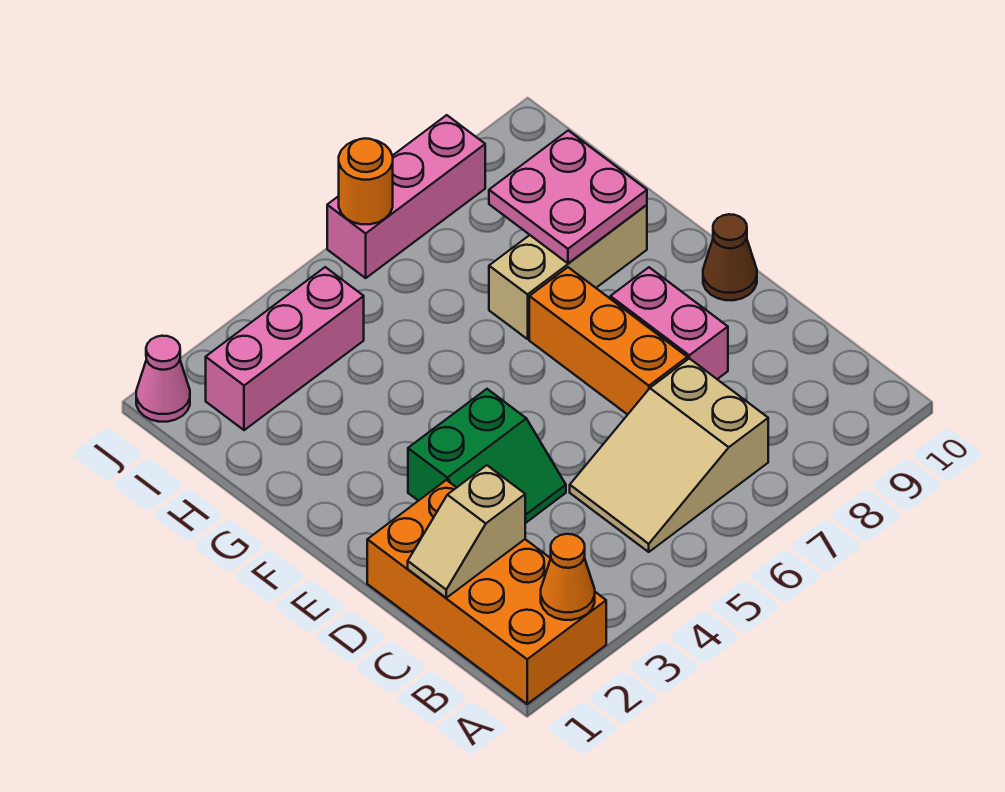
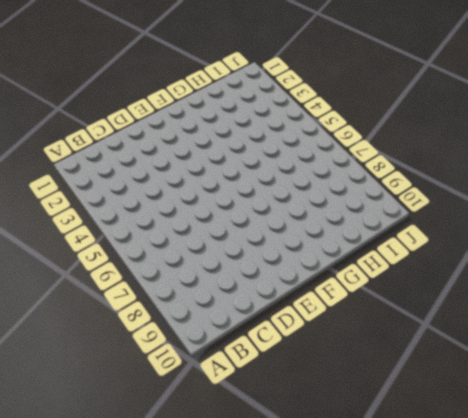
none -> orange 2x4 brick [367,480,606,704]
none -> tan 2x3 slope [570,358,768,552]
none -> green 2x2 slope [408,389,566,523]

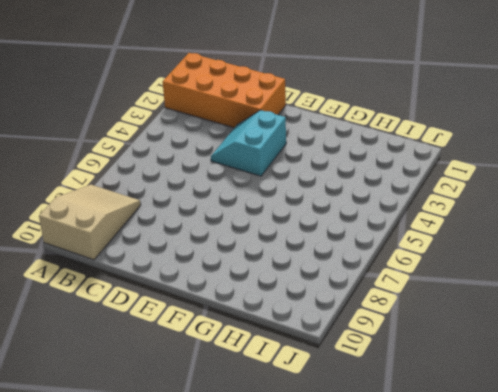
tan 2x3 slope [39,185,141,260] -> tan 2x3 slope moved to [570,358,768,552]
cyan 2x2 slope [211,110,286,176] -> green 2x2 slope [408,389,566,523]
none -> orange 1x3 brick [529,267,687,415]
none -> pink 1x2 brick [610,267,728,379]
none -> brown 1x1 cone [703,214,757,300]

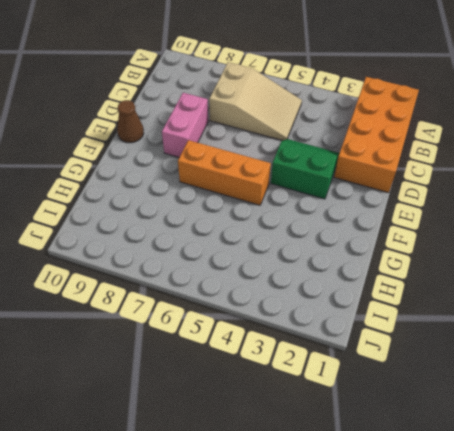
orange 1x3 brick [178,140,271,205] -> orange 1x3 brick turned to [529,267,687,415]
none -> tan 1x3 brick [489,205,647,339]
none -> pink 1x3 brick [206,267,364,430]
none -> pink 1x1 cone [136,336,190,422]

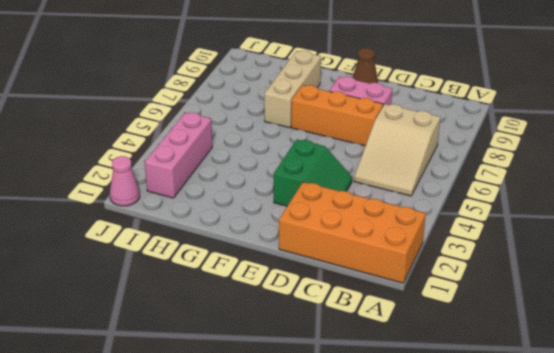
none -> pink 1x3 brick [327,115,485,278]
none -> orange 1x1 cone [541,534,595,620]
none -> tan 1x2 slope [408,465,525,598]

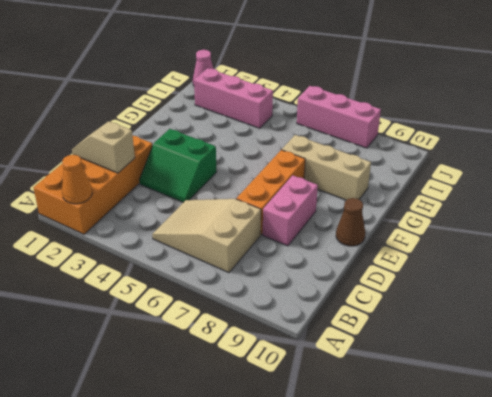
none -> pink 2x2 plate [489,131,647,263]
none -> orange 1x1 round brick [339,138,393,224]

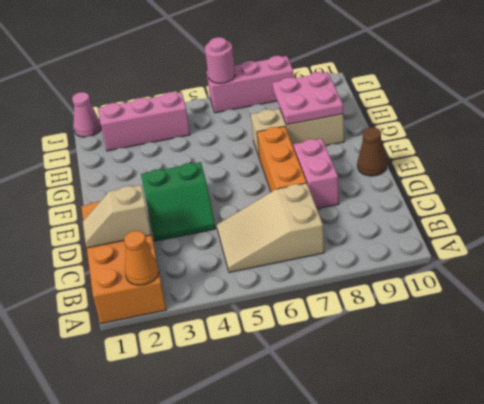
pink 1x1 round brick [205,37,235,83] -> orange 1x1 round brick [339,138,393,224]

